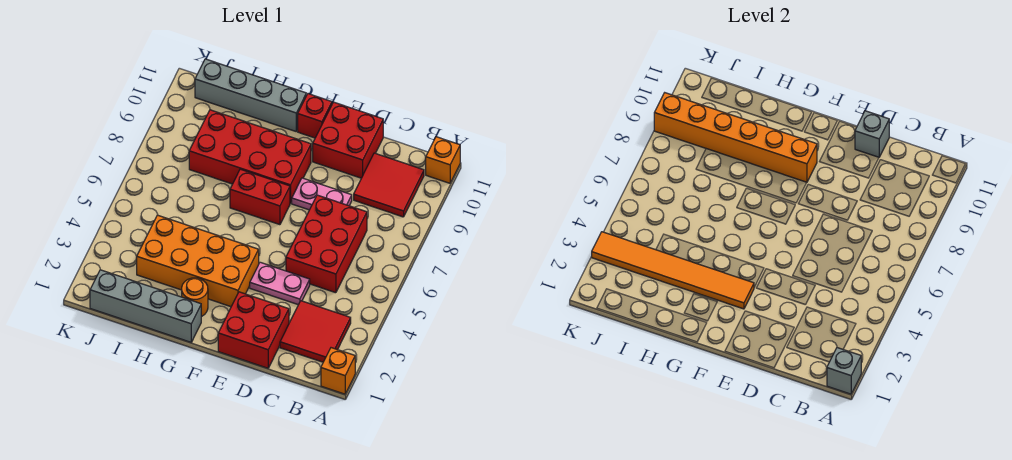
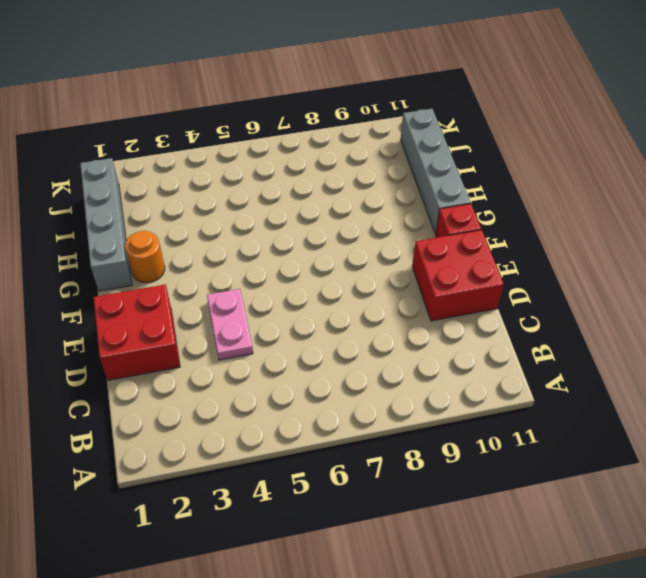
none -> orange 1x1 brick [321,348,355,394]
none -> orange 1x1 brick [426,137,460,183]
none -> red 2x2 tile [280,301,351,362]

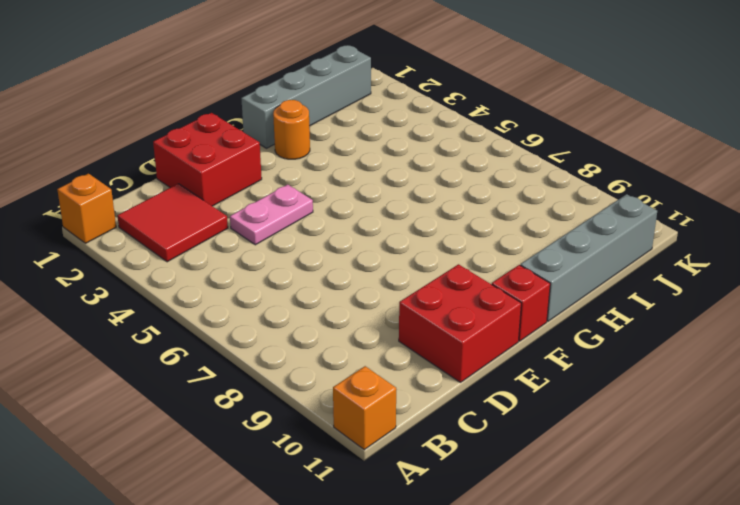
none -> red 2x2 tile [354,153,424,217]
none -> red 2x3 brick [286,195,367,293]
none -> pink 1x2 plate [292,178,352,210]

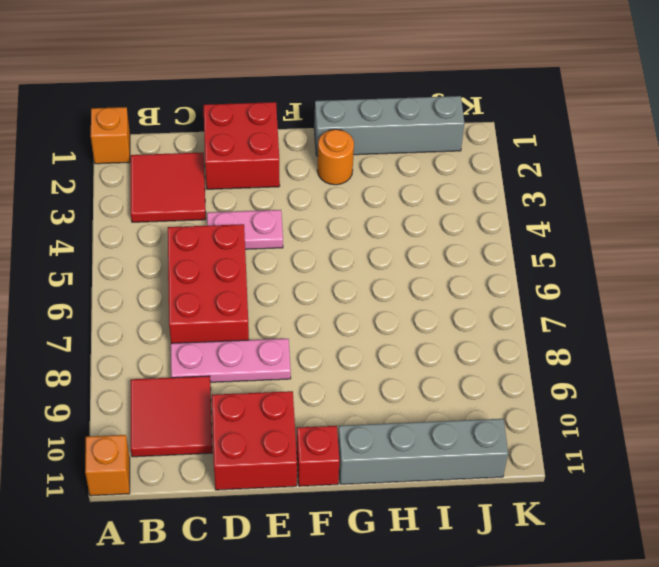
pink 1x3 plate [171,339,291,382] -> pink 1x2 plate [292,178,352,210]
none -> orange 2x4 brick [137,215,259,307]
none -> red 1x2 brick [230,169,290,225]
none -> red 2x4 brick [189,110,311,203]

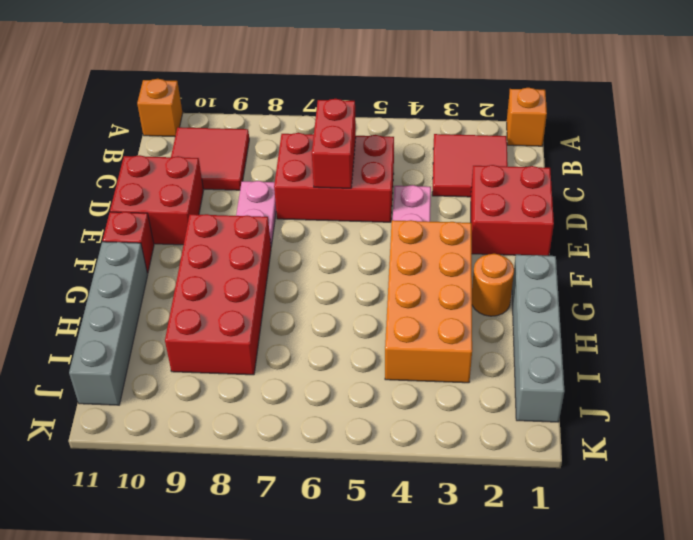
red 1x2 brick [312,99,356,188] -> red 1x2 brick moved to [230,169,290,225]
none -> grey 1x1 brick [827,348,861,394]
none -> grey 1x1 brick [855,111,889,157]
none -> orange 1x6 tile [592,232,754,309]

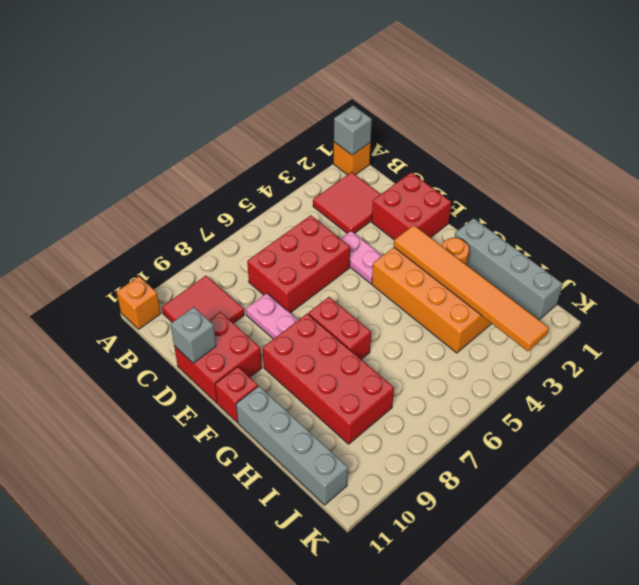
none -> orange 1x6 brick [654,93,817,182]

